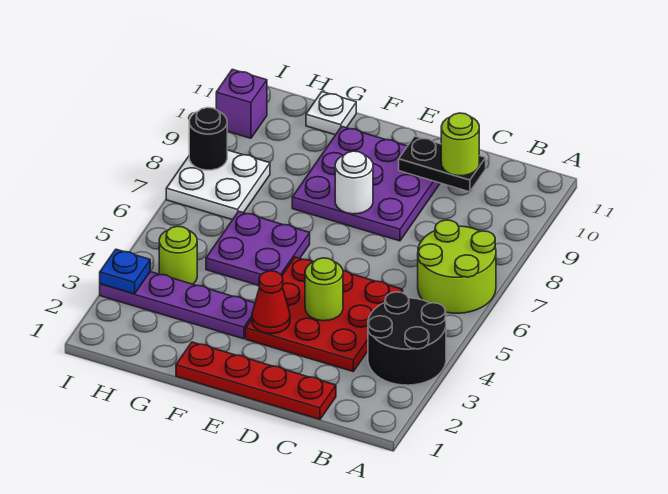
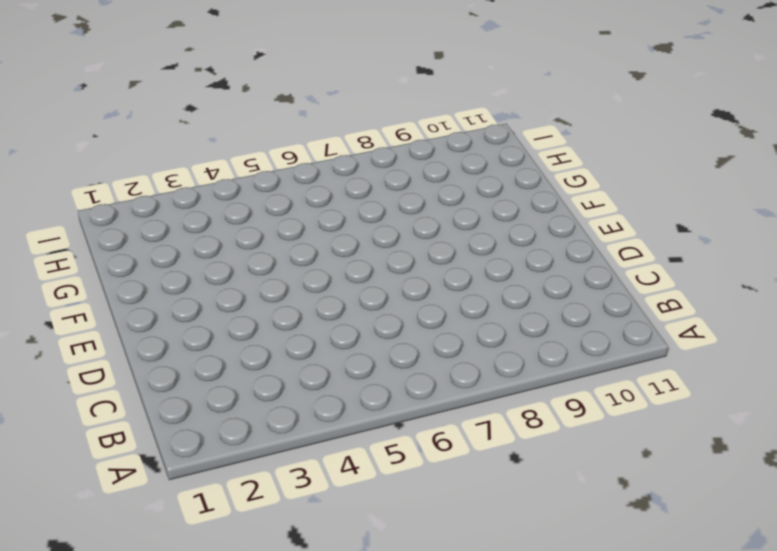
none -> black 2x2 round brick [368,292,446,385]
none -> lime 2x2 round brick [418,220,496,313]
none -> red 1x4 plate [176,342,336,419]

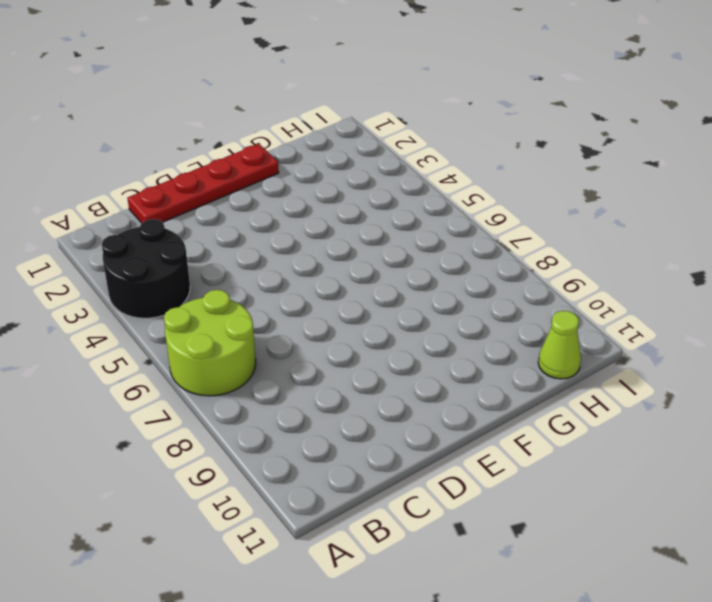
lime 1x1 cone [538,311,581,379] -> none
none -> red 3x3 plate [246,257,403,371]
none -> purple 3x3 plate [292,127,440,241]
none -> purple 1x4 plate [100,272,255,339]

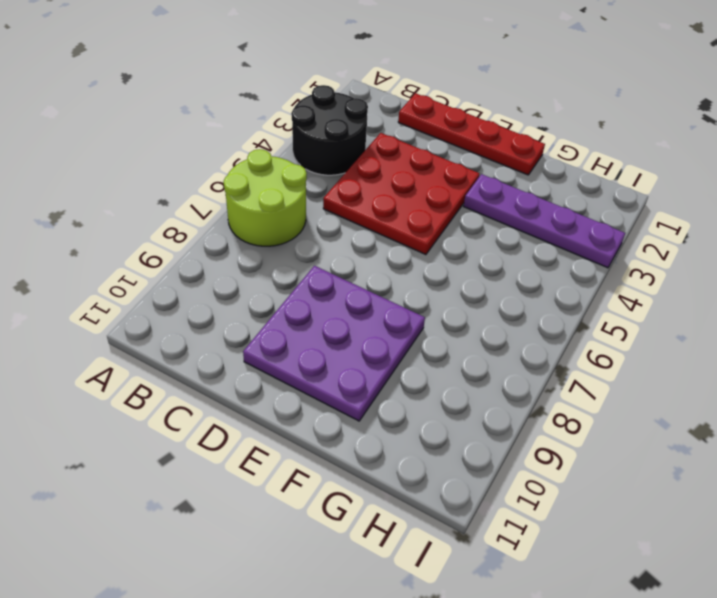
none -> purple 2x2 plate [206,211,310,285]
none -> white 1x1 plate [306,92,356,135]
none -> lime 1x1 round brick [159,226,197,284]

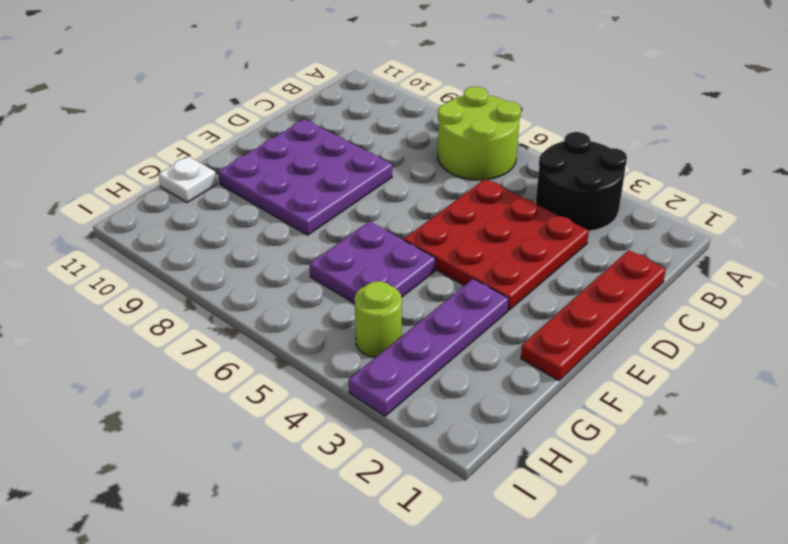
none -> white 2x2 plate [166,150,270,220]
none -> purple 1x1 brick [216,69,267,138]
none -> black 1x2 plate [399,136,486,192]

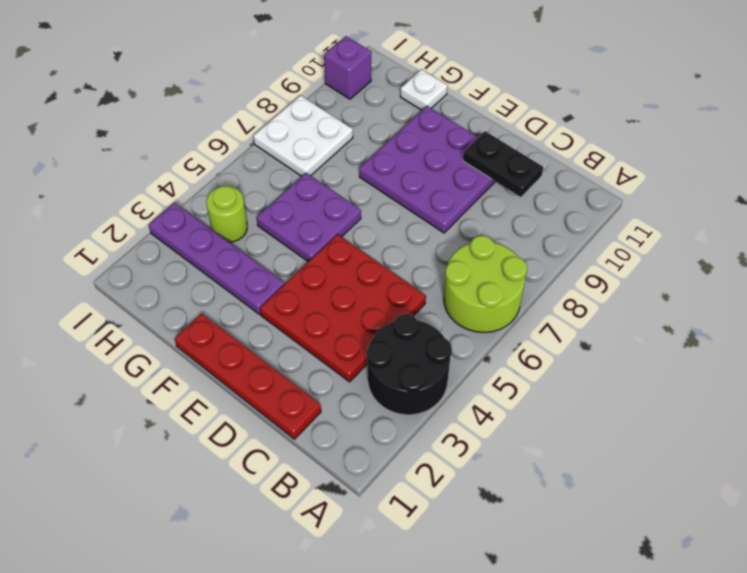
none -> lime 1x1 round brick [305,258,343,321]
none -> red 1x1 cone [252,271,290,334]
none -> white 1x1 round brick [335,151,373,214]

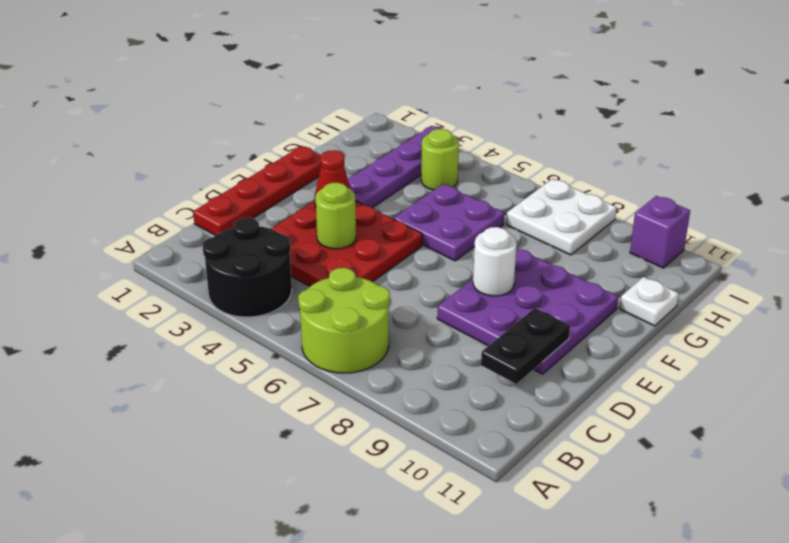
none -> blue 1x1 plate [100,249,150,294]
none -> black 1x1 round brick [189,108,227,170]
none -> lime 1x1 round brick [441,113,479,176]

